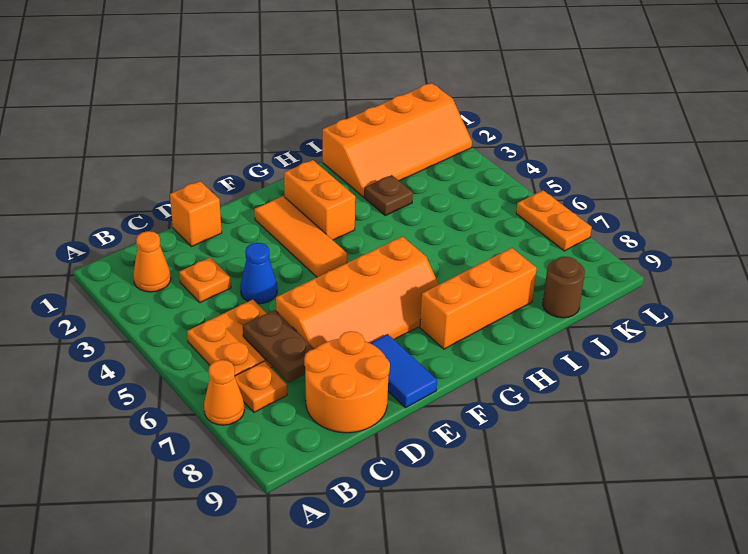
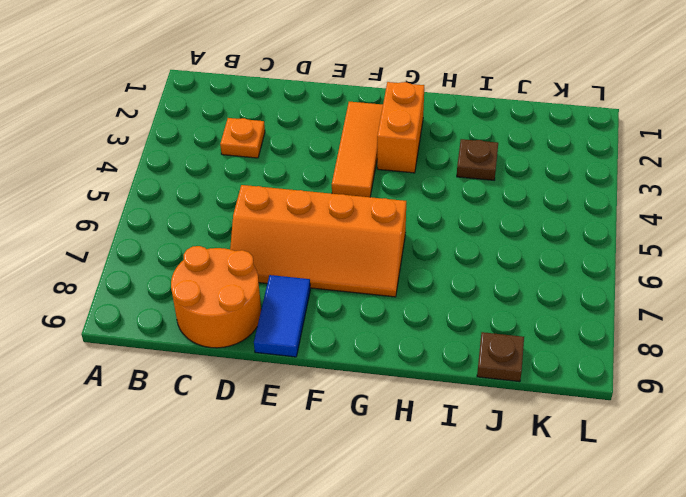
brown 1x1 plate [477,332,524,382] -> brown 1x1 round brick [543,257,585,318]
none -> orange 1x1 cone [204,360,244,425]
none -> orange 1x1 cone [133,231,171,292]
none -> orange 2x2 plate [187,300,272,376]

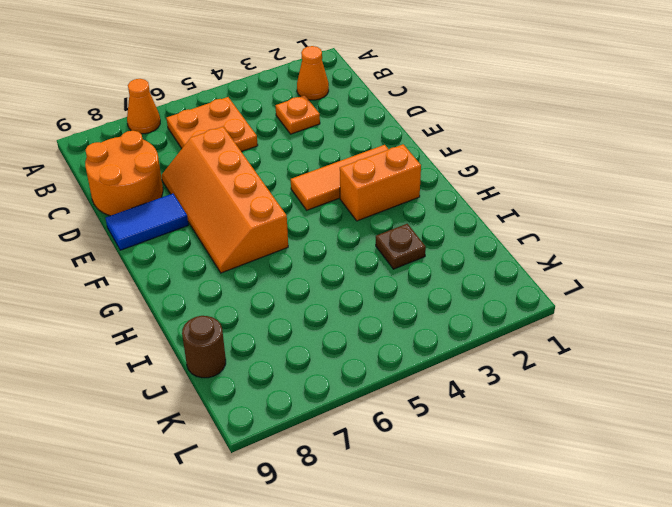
none -> orange 1x1 plate [235,361,287,412]
none -> orange 1x1 brick [170,181,222,246]
none -> blue 1x1 cone [240,243,277,304]

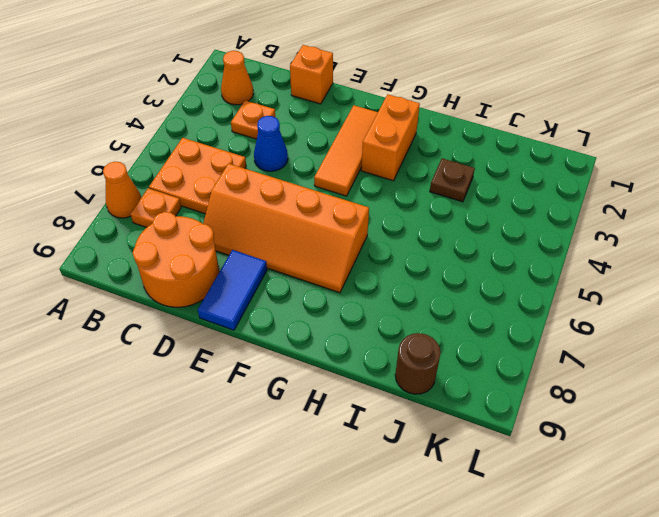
none -> orange 1x3 brick [420,248,537,349]
none -> orange 2x4 slope [323,83,472,197]
none -> orange 1x2 plate [516,190,592,251]

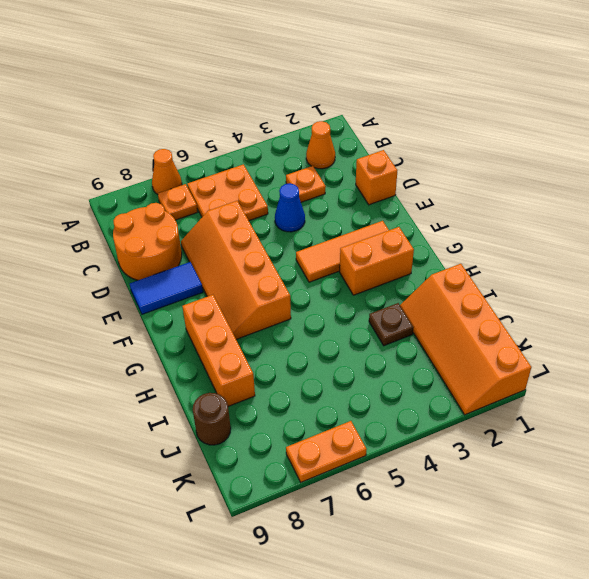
none -> brown 1x2 plate [243,310,314,383]

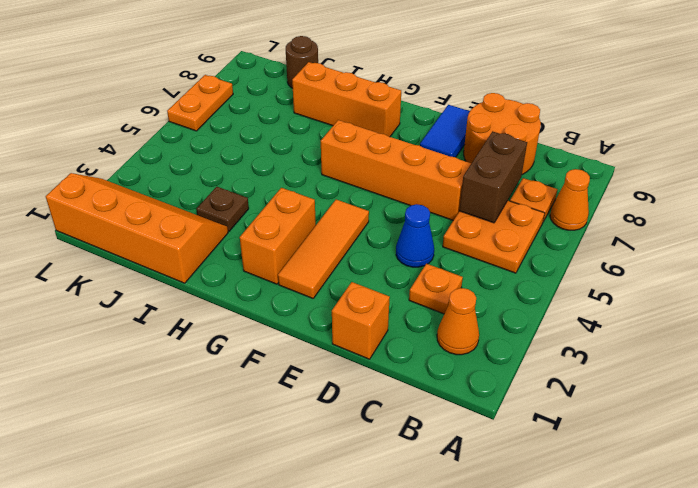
brown 1x2 brick [459,131,527,223] -> brown 1x2 plate [243,310,314,383]

